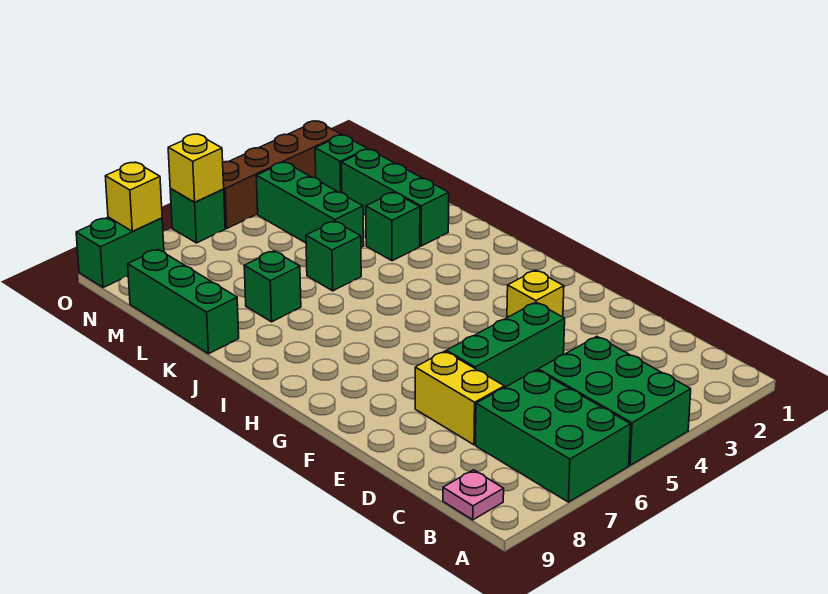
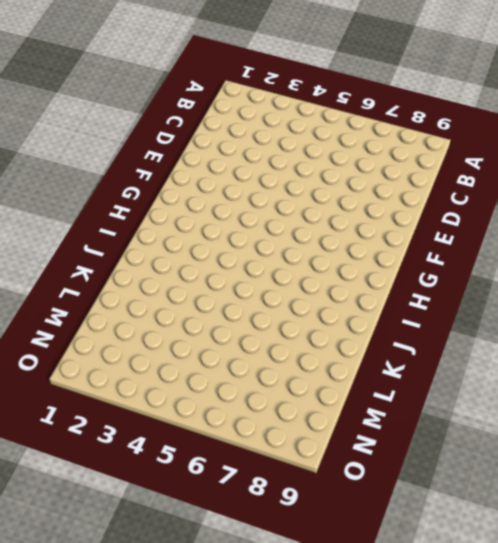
none -> green 2x3 brick [538,337,691,465]
none -> green 2x3 brick [476,370,631,502]
none -> pink 1x1 plate [443,470,504,520]

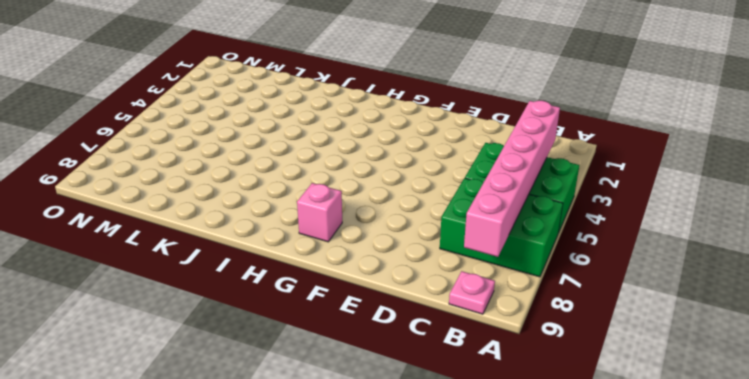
pink 1x6 brick [464,101,560,257] -> none
pink 1x1 brick [297,183,342,242] -> none
none -> yellow 1x2 brick [415,351,504,445]
none -> green 1x3 brick [446,303,565,387]
none -> yellow 1x1 brick [507,270,564,318]

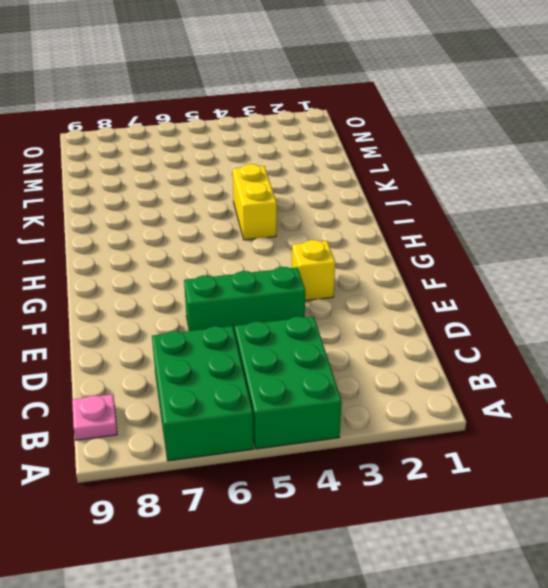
yellow 1x2 brick [233,164,277,240] -> yellow 1x2 brick moved to [415,351,504,445]
none -> green 1x3 brick [341,149,449,246]
none -> green 1x1 brick [366,192,420,261]
none -> green 1x1 brick [306,221,361,291]

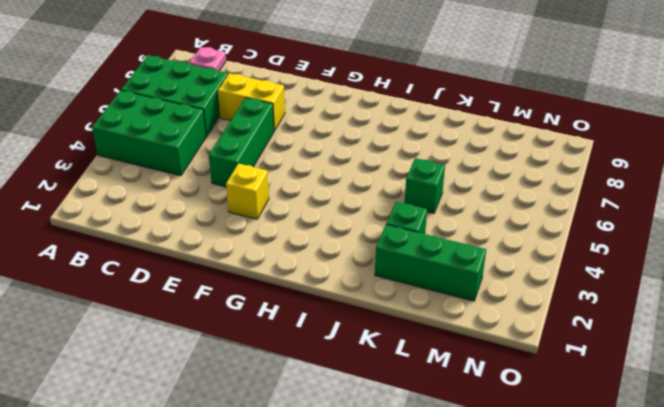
none -> green 1x1 brick [244,251,301,322]
none -> green 1x3 brick [128,249,239,354]
none -> green 1x3 brick [256,162,364,247]

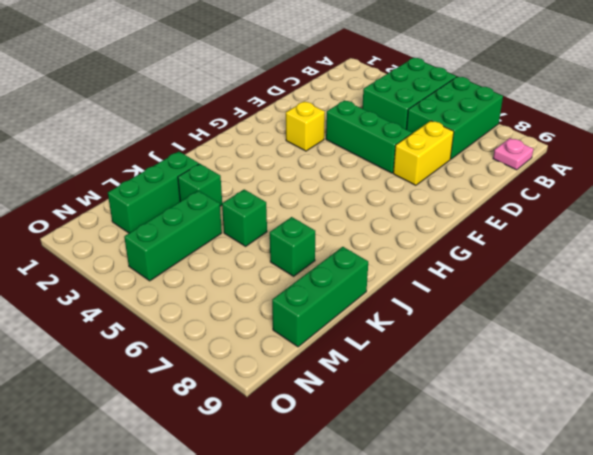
none -> green 1x1 brick [315,135,368,193]
none -> brown 1x4 brick [223,121,341,228]
none -> green 1x1 brick [170,188,225,243]

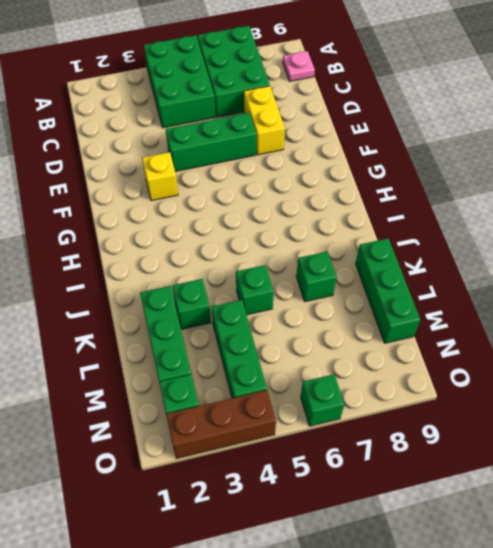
brown 1x3 brick [166,390,276,459] -> brown 1x4 brick [223,121,341,228]
none -> green 1x2 brick [76,217,164,288]
none -> yellow 1x1 brick [168,134,224,202]
none -> yellow 1x1 brick [105,162,162,231]

